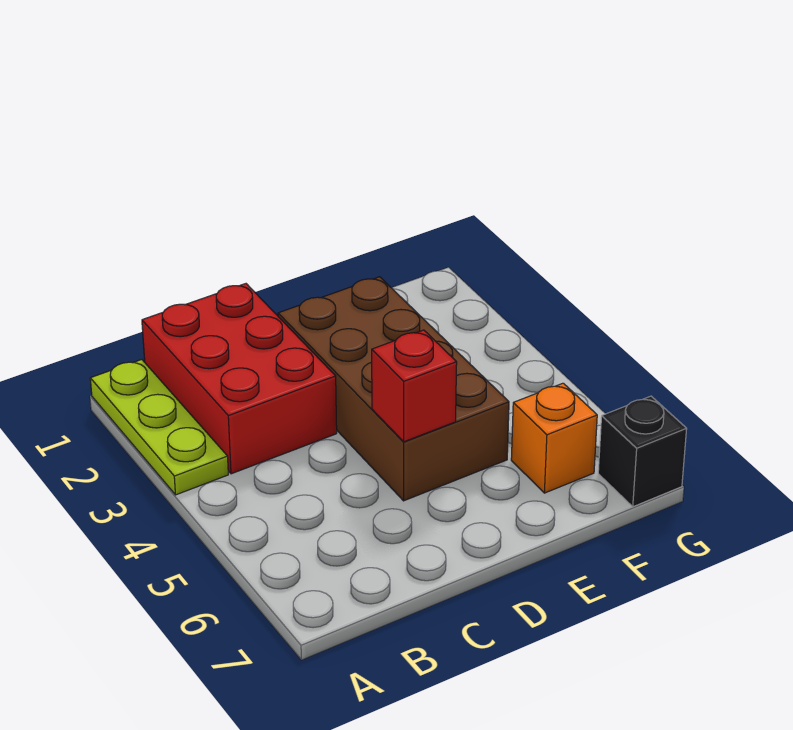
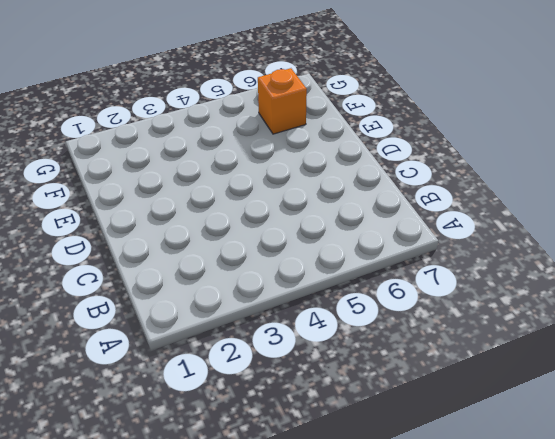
none -> lime 1x3 plate [90,360,228,495]
none -> red 2x3 brick [142,284,337,474]

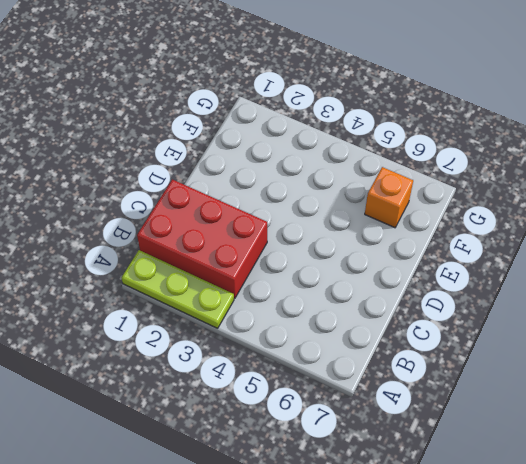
none -> brown 2x4 brick [278,277,509,501]
none -> black 1x1 brick [598,396,687,507]

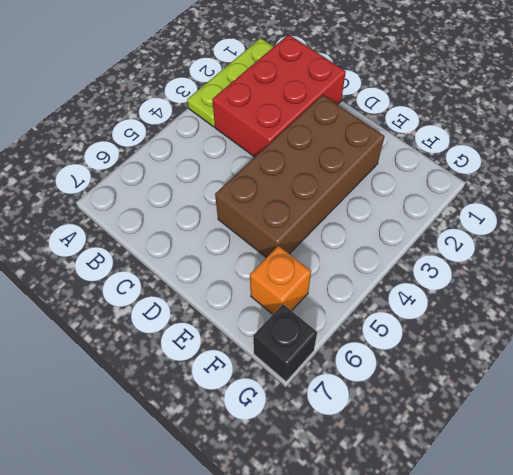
none -> red 1x1 brick [372,330,457,442]

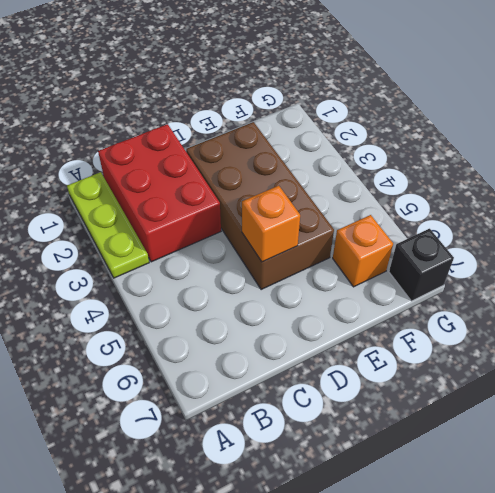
orange 1x1 brick [242,186,300,262] -> red 1x1 brick [372,330,457,442]

